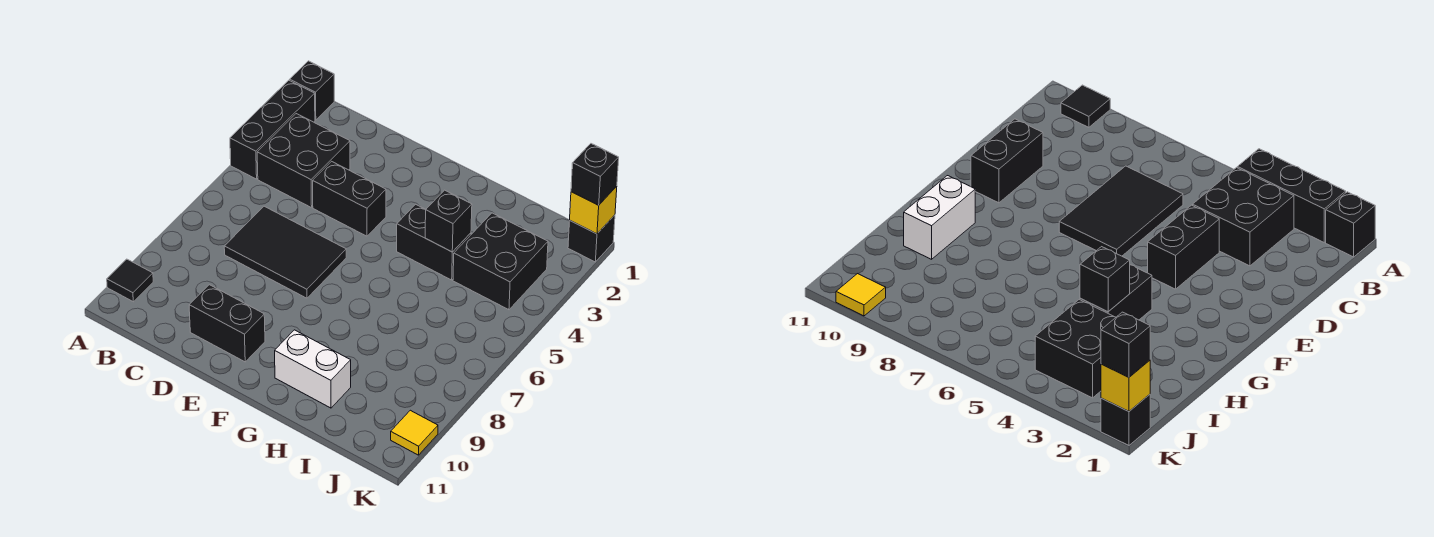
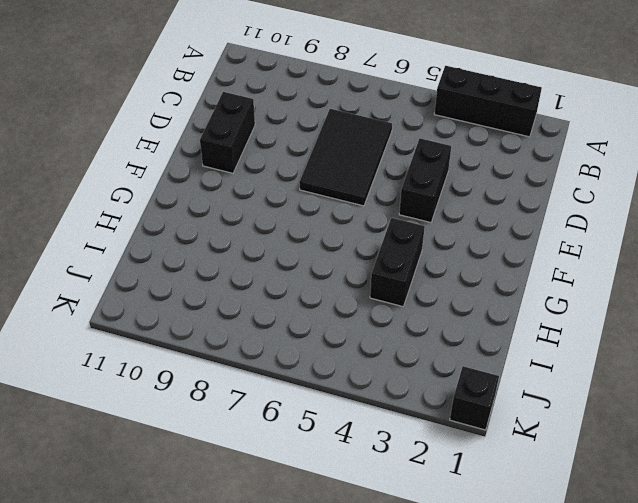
none -> black 1x1 brick [290,61,334,120]
none -> black 1x1 tile [107,259,153,302]
none -> black 2x2 brick [257,114,350,208]

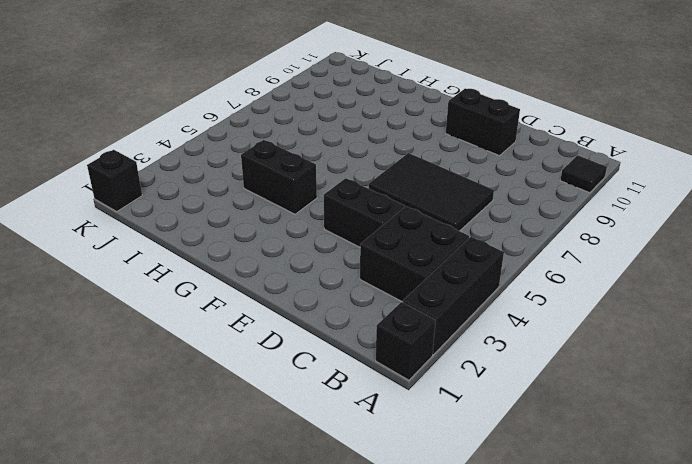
none -> white 1x2 brick [275,330,351,408]
none -> black 2x2 brick [453,213,548,310]
none -> yellow 1x1 tile [391,410,438,455]

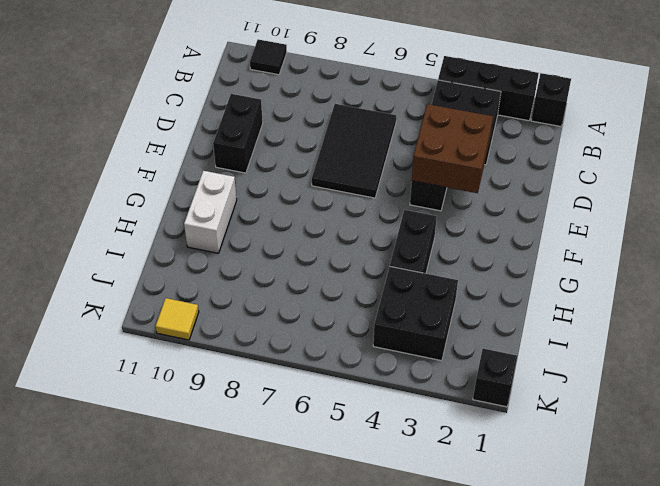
brown 2x2 brick [412,104,493,193] -> none
none -> black 1x1 brick [425,190,472,252]
none -> yellow 1x1 brick [570,186,617,234]
none -> black 1x1 brick [571,144,619,205]

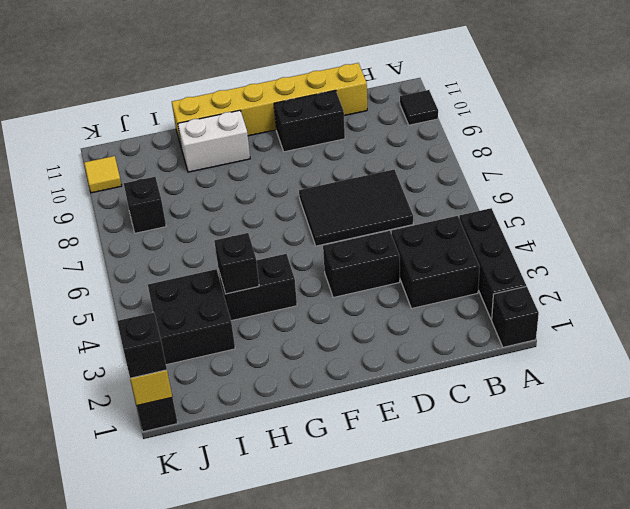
yellow 1x6 brick [172,63,367,145] -> none
black 1x1 brick [124,177,166,233] -> none

